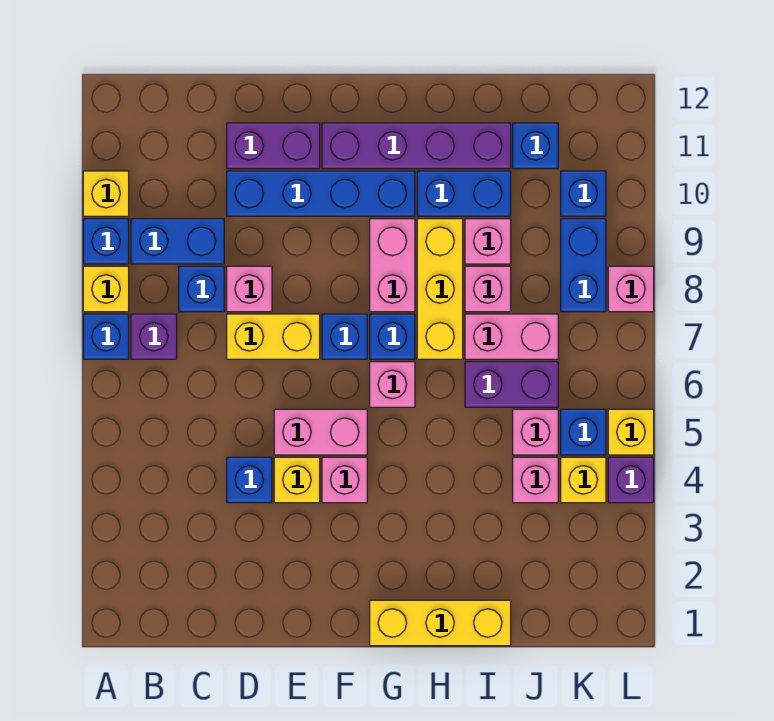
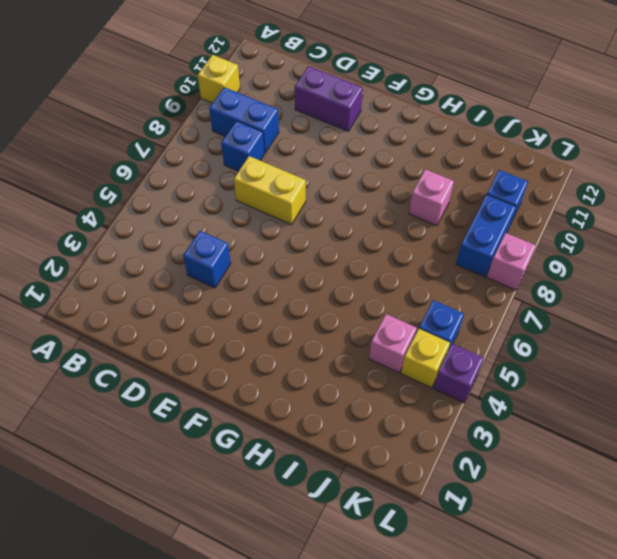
none -> blue 1x1 brick [83,314,129,359]
none -> yellow 1x1 brick [83,266,129,312]
none -> blue 1x1 brick [83,219,129,264]
none -> purple 1x1 brick [131,314,177,359]

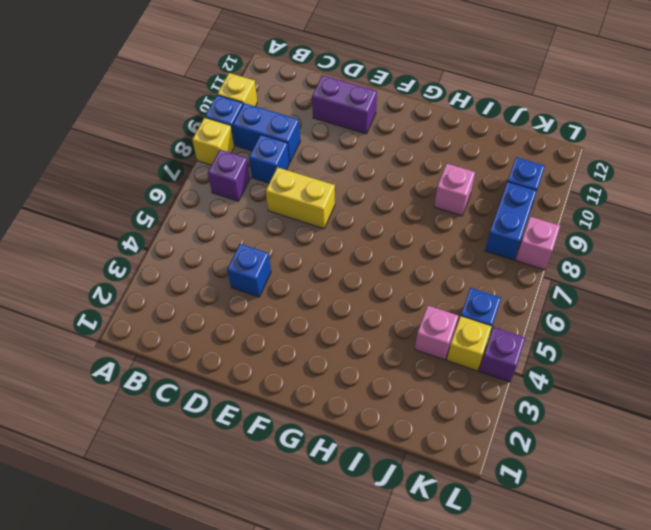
none -> blue 1x1 brick [83,314,129,359]
none -> pink 1x1 brick [227,266,272,312]
none -> blue 1x4 brick [227,171,415,216]
none -> yellow 1x1 brick [274,457,320,503]

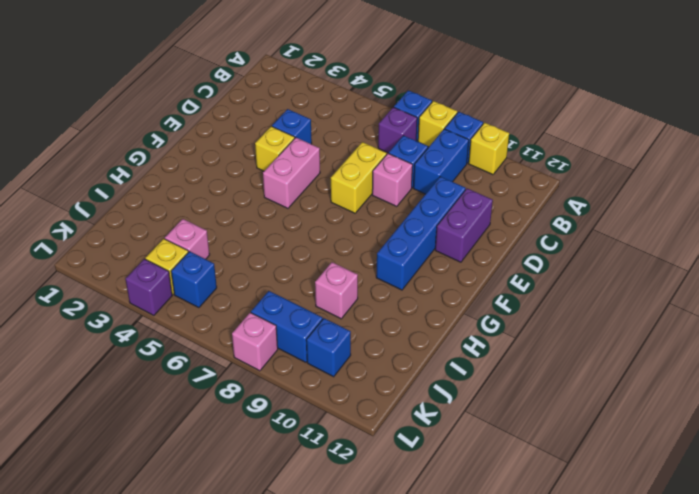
none -> pink 1x1 brick [322,457,367,503]
none -> blue 1x1 brick [322,314,367,359]
none -> purple 1x4 brick [322,123,511,169]
none -> yellow 1x3 brick [370,600,511,646]

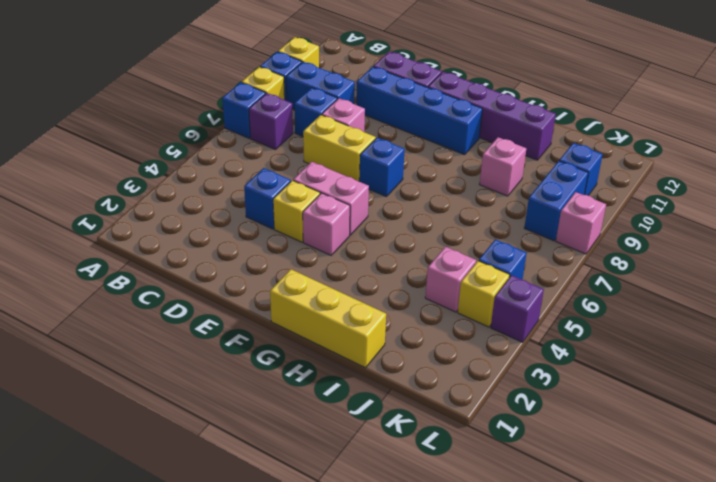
none -> pink 1x1 brick [370,362,415,407]
none -> blue 1x1 brick [370,314,415,359]
none -> pink 1x2 brick [370,219,415,312]
none -> yellow 1x3 brick [417,219,463,359]

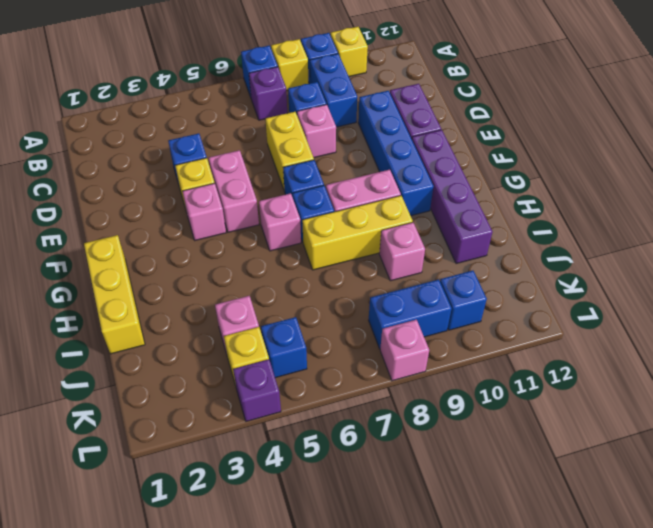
none -> blue 1x2 brick [417,171,511,216]
none -> purple 1x2 brick [465,362,558,407]
none -> pink 1x2 brick [465,314,558,359]
none -> pink 1x1 brick [465,266,511,312]

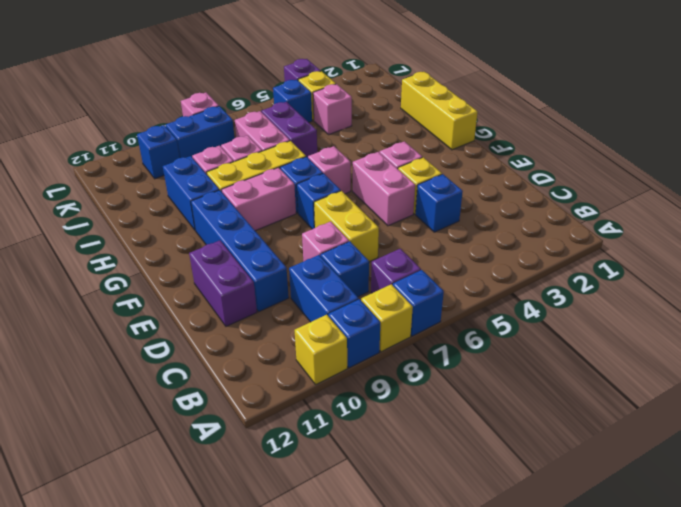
none -> purple 1x4 brick [322,123,511,169]
none -> pink 1x1 brick [513,409,558,455]
none -> blue 1x1 brick [513,123,558,169]
none -> yellow 1x1 brick [608,409,654,455]

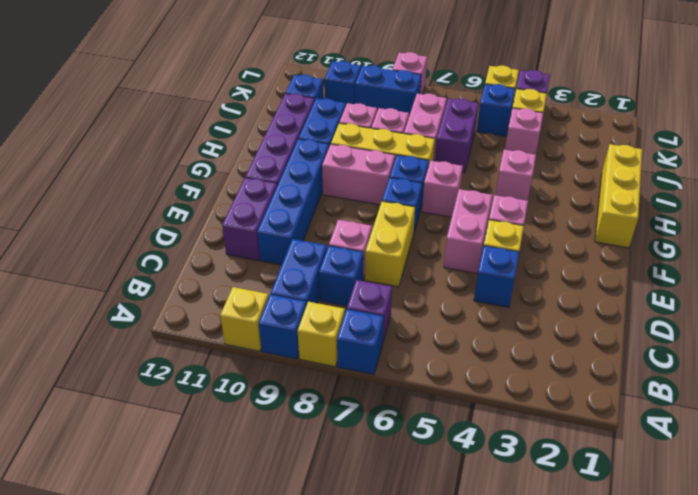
pink 1x1 brick [496,150,536,201] -> pink 1x1 brick moved to [513,409,558,455]

